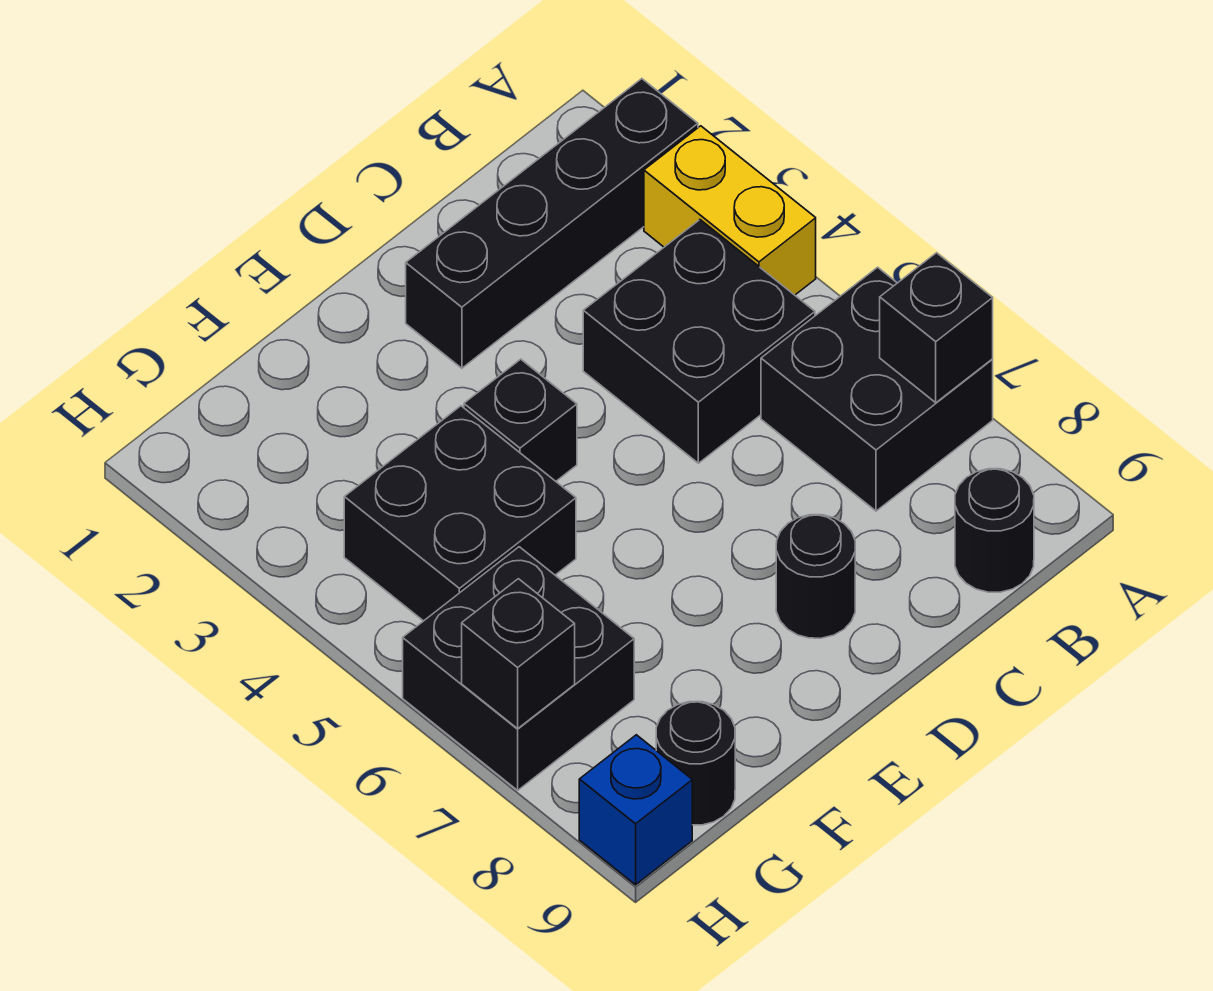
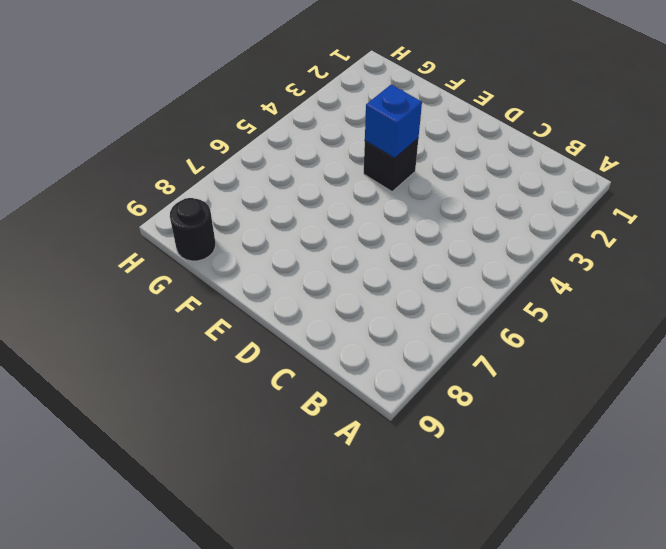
blue 1x1 brick [365,85,422,158] -> blue 1x1 brick moved to [579,735,692,885]
none -> black 1x4 brick [406,79,698,368]
none -> yellow 1x2 brick [644,126,816,295]
none -> black 2x2 brick [761,267,993,511]

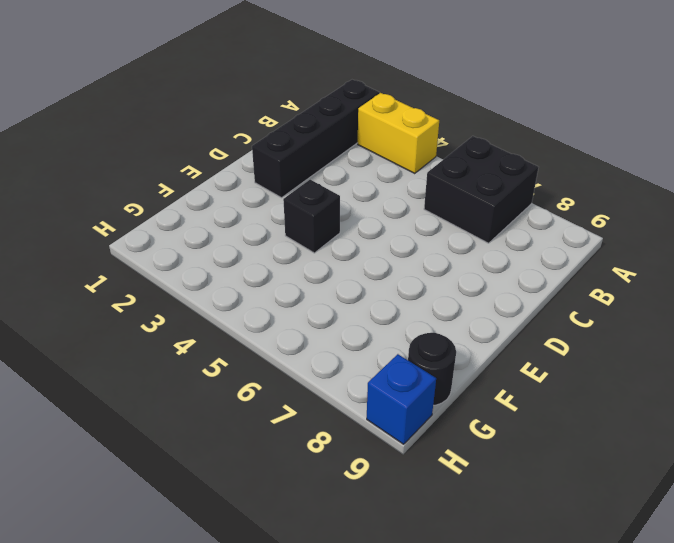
none -> black 2x2 brick [583,220,815,463]
none -> black 1x1 round brick [955,469,1034,592]
none -> black 1x1 round brick [776,515,855,638]

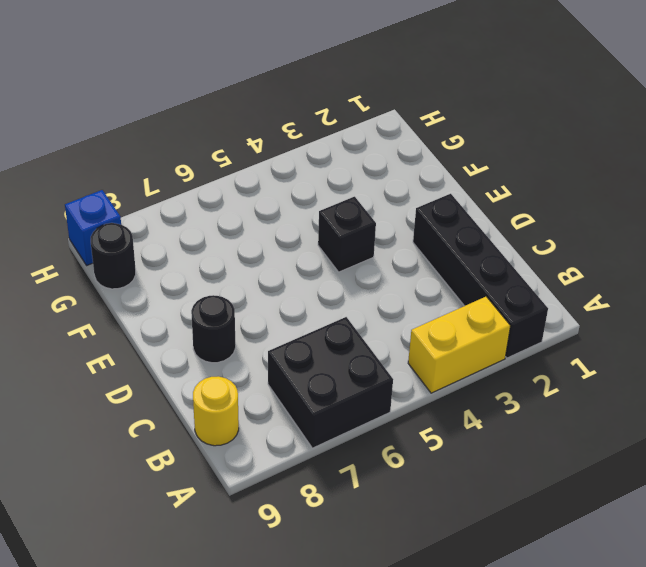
yellow 1x1 round brick [193,376,239,446] -> black 1x1 round brick [955,469,1034,592]
none -> black 2x2 brick [583,220,815,463]
none -> black 2x2 brick [344,406,576,621]
none -> black 2x2 brick [403,547,634,790]

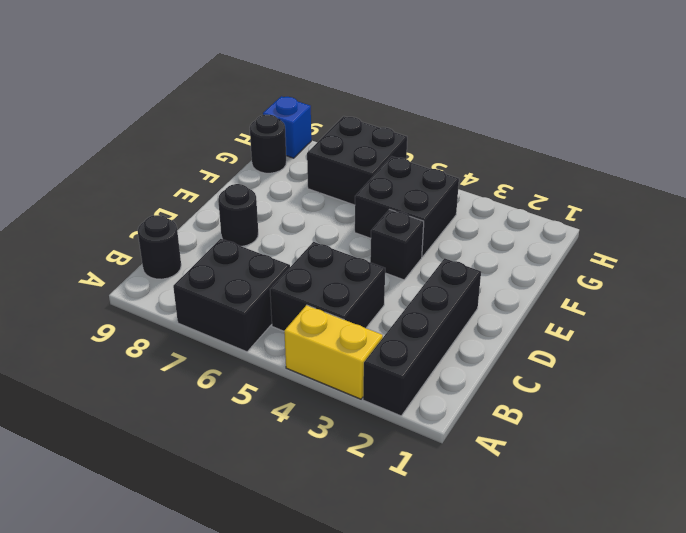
none -> black 1x1 brick [880,253,993,403]
none -> black 1x1 brick [462,579,575,729]

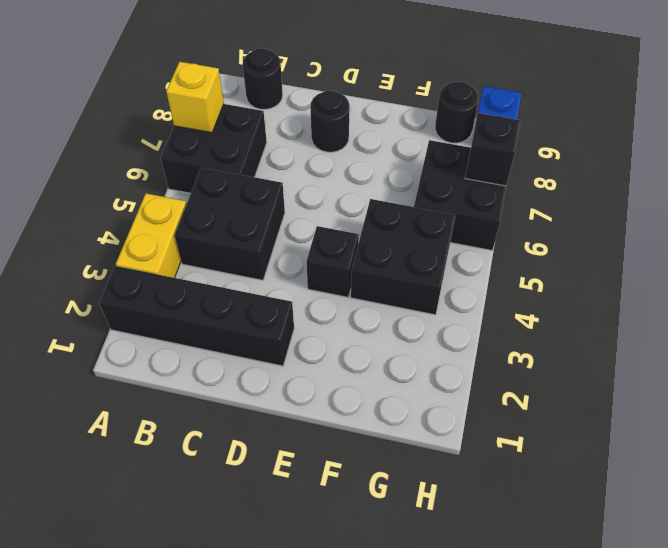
yellow 1x1 brick [166,62,224,133] -> black 1x1 brick [880,253,993,403]

